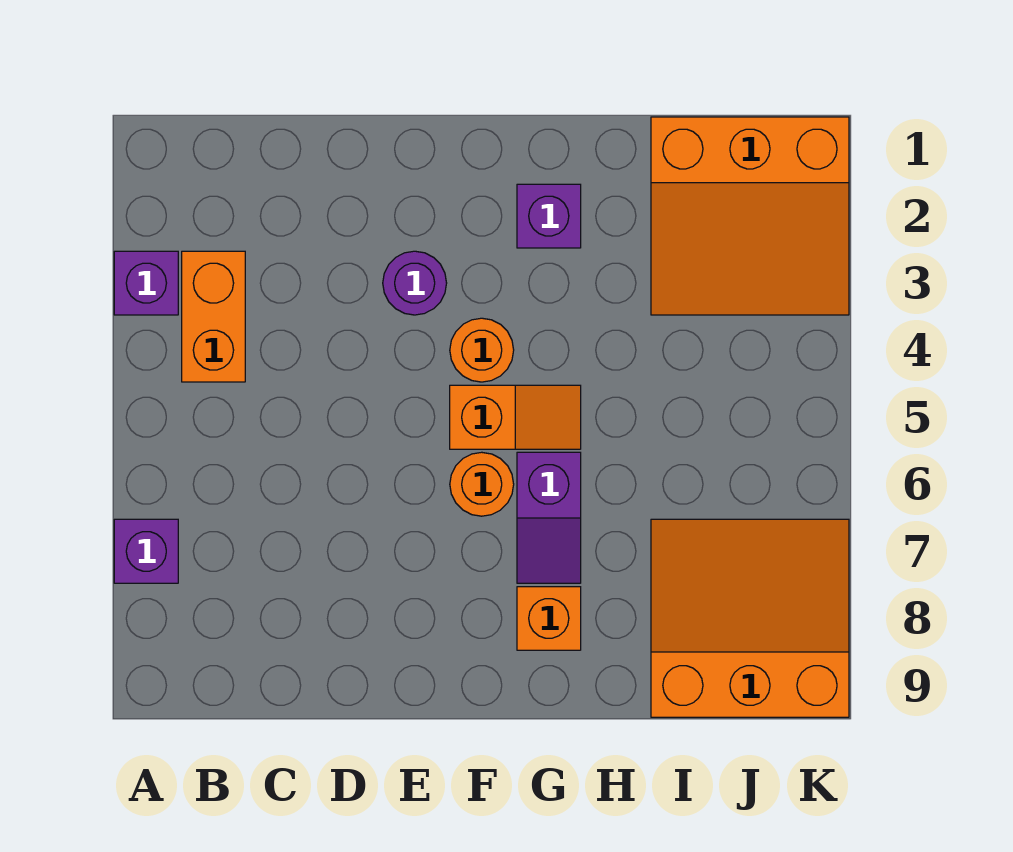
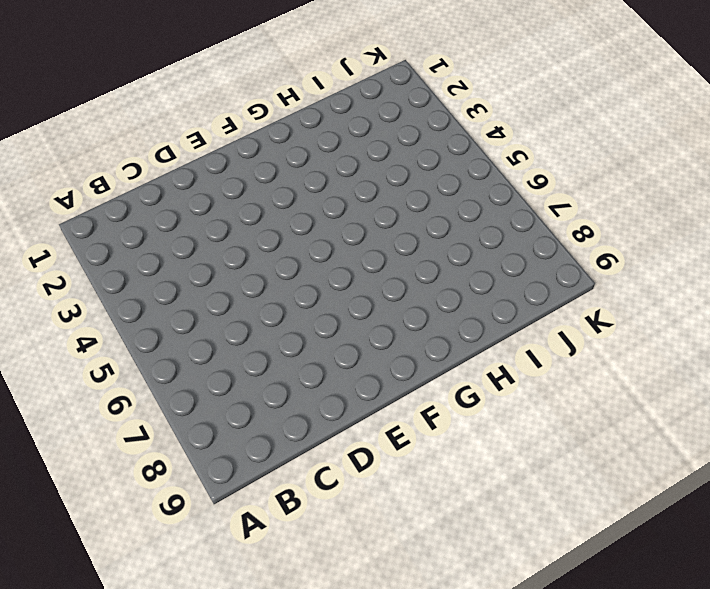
none -> purple 1x1 brick [114,251,178,315]
none -> purple 1x1 brick [114,519,178,583]
none -> orange 1x2 brick [182,251,245,382]

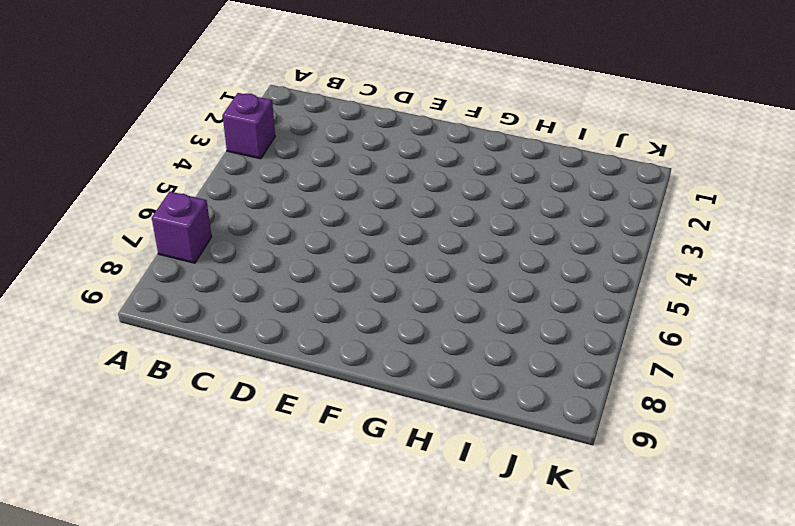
none -> orange 1x2 brick [182,251,245,382]
none -> purple 1x1 round brick [383,251,447,315]
none -> orange 1x1 round brick [450,318,514,382]

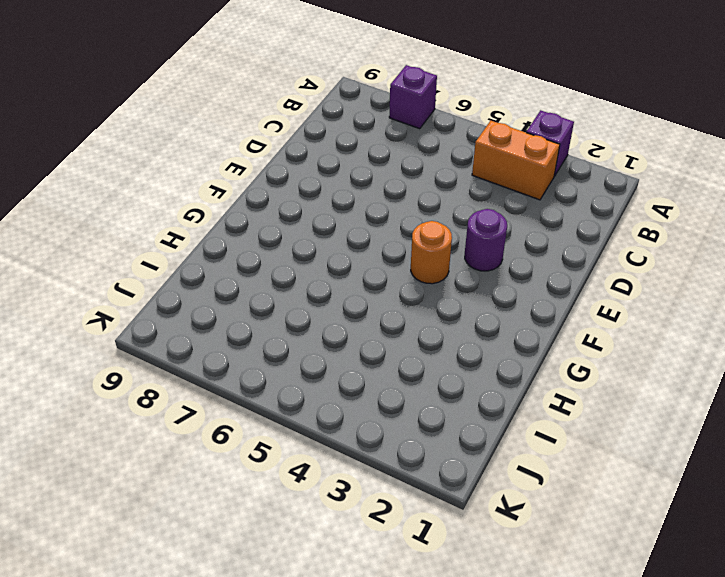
none -> orange 1x2 slope [450,385,581,449]
none -> orange 1x1 round brick [450,452,514,516]
none -> purple 1x1 brick [517,184,581,248]

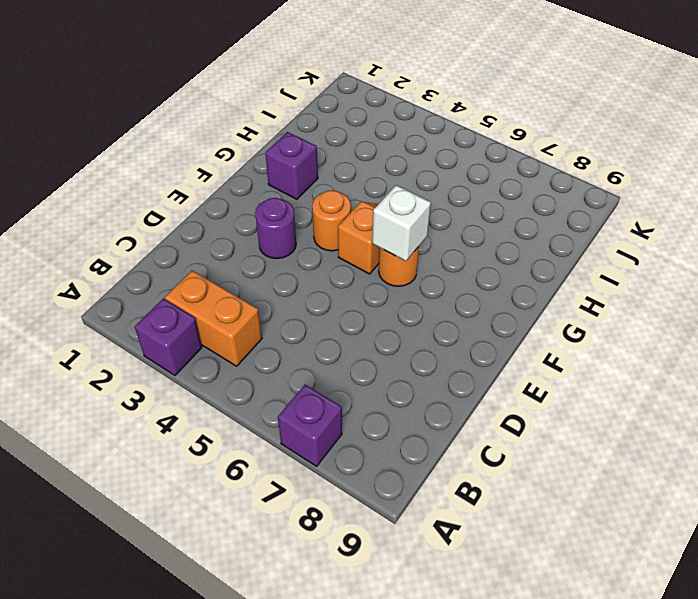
white 1x1 brick [372,185,431,261] -> none
none -> purple 1x2 slope [517,452,581,583]
none -> orange 1x1 brick [517,587,581,650]
none -> orange 3x3 slope [651,117,849,315]

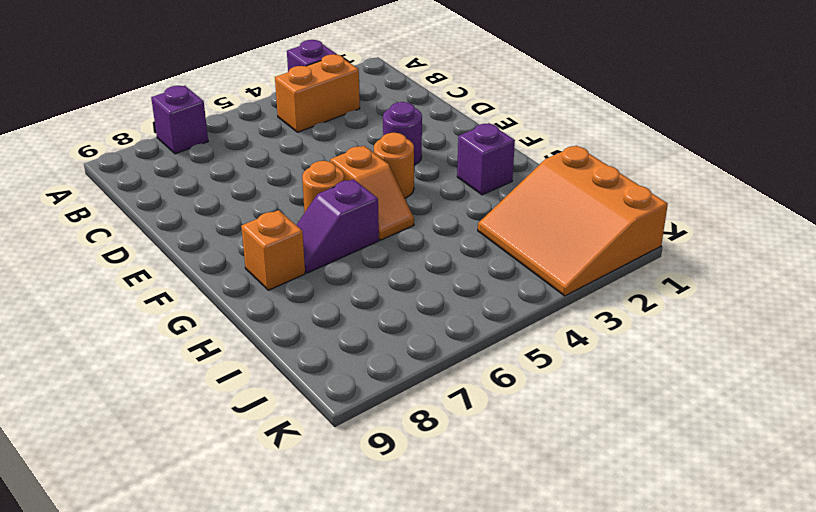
none -> orange 3x3 slope [651,519,849,717]

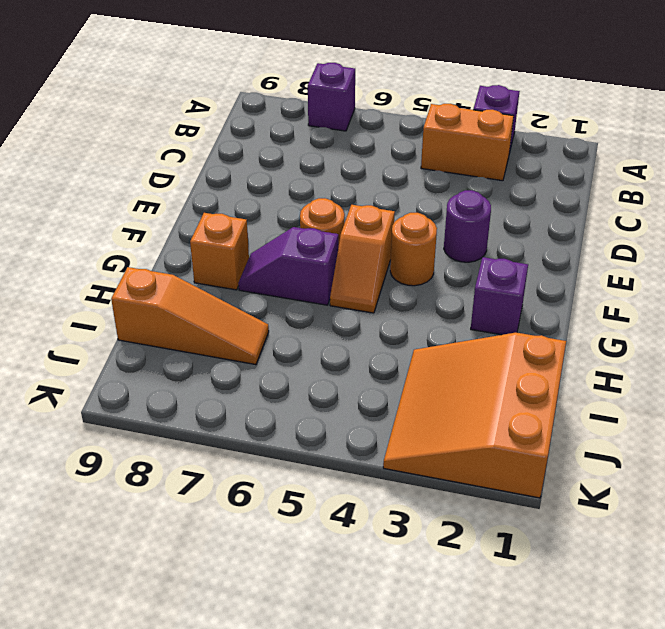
orange 1x3 slope [111,267,269,365] -> orange 3x3 slope [651,519,849,717]

